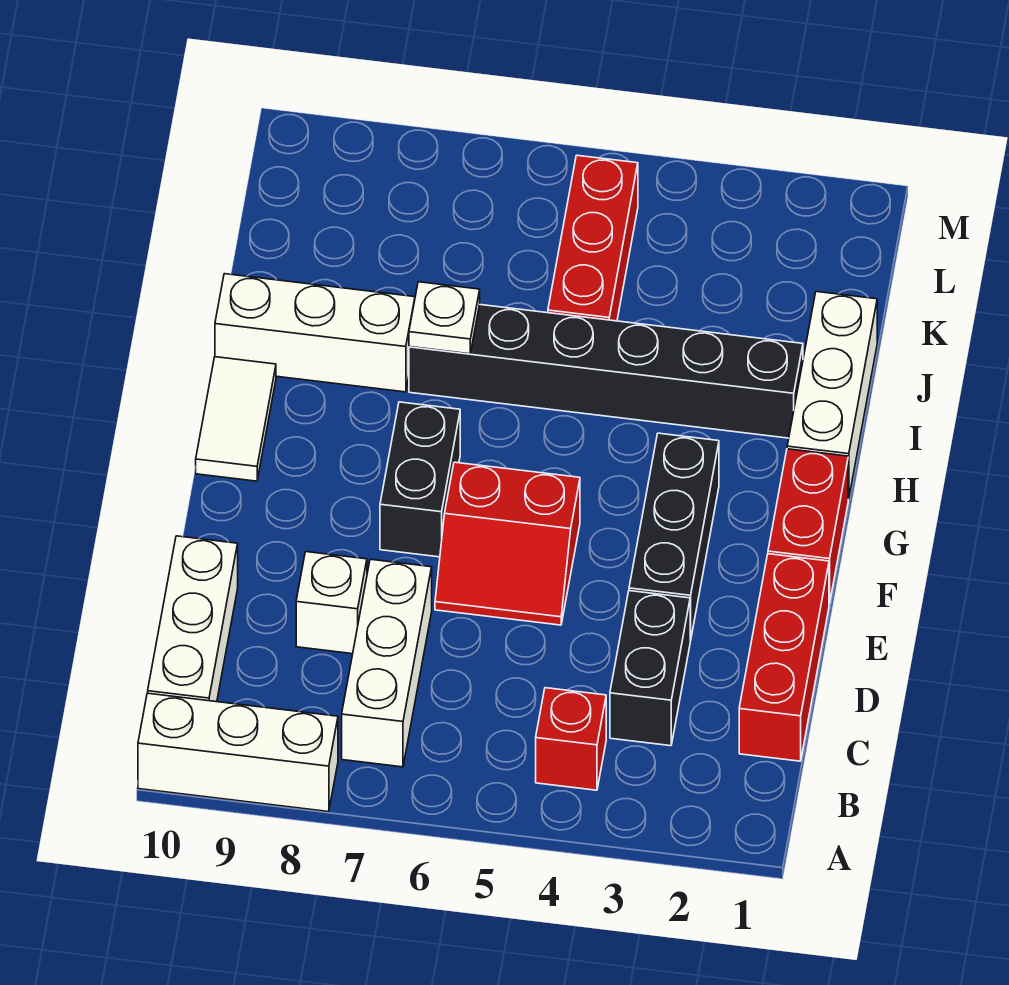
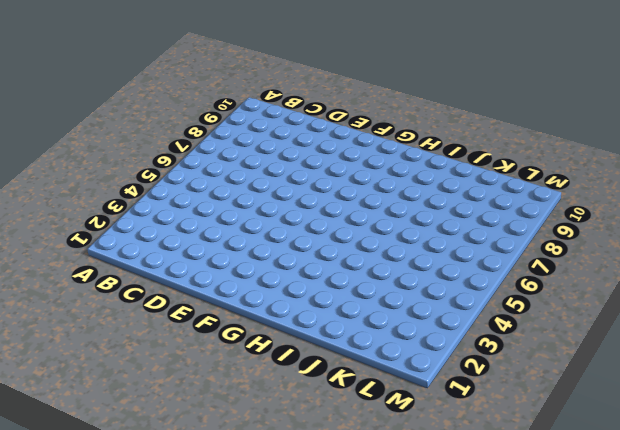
none -> white 1x3 brick [138,693,338,812]
none -> red 1x1 brick [536,688,606,790]
none -> white 1x3 brick [342,559,432,767]

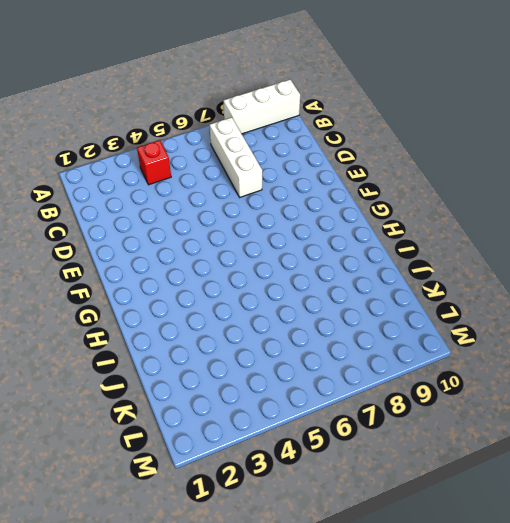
none -> white 1x3 brick [148,536,238,702]
none -> red 1x3 brick [739,554,829,761]
none -> black 1x2 brick [610,591,690,746]

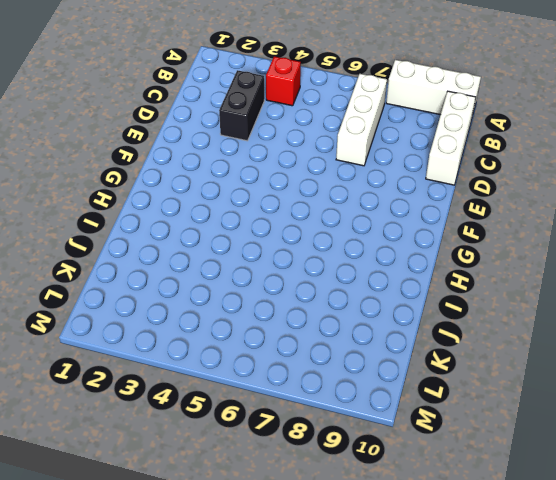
none -> red 1x3 brick [739,554,829,761]
none -> white 1x1 brick [296,552,367,654]
none -> black 1x3 brick [629,433,719,641]

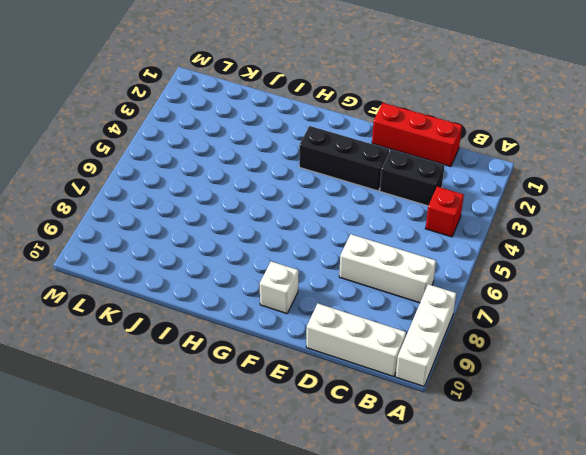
white 1x1 brick [260,261,298,314] -> white 1x1 brick moved to [296,552,367,654]
none -> red 2x2 slope [435,462,580,625]
none -> red 1x2 brick [768,449,848,604]
none -> black 1x2 brick [380,402,460,557]

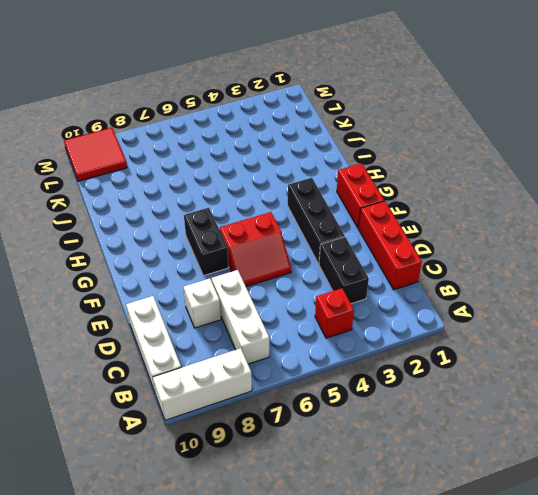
red 2x2 tile [64,128,127,181] -> none
none -> white 1x2 tile [196,357,276,481]
none -> white 1x3 brick [787,292,877,499]
none -> black 1x6 brick [409,305,803,438]

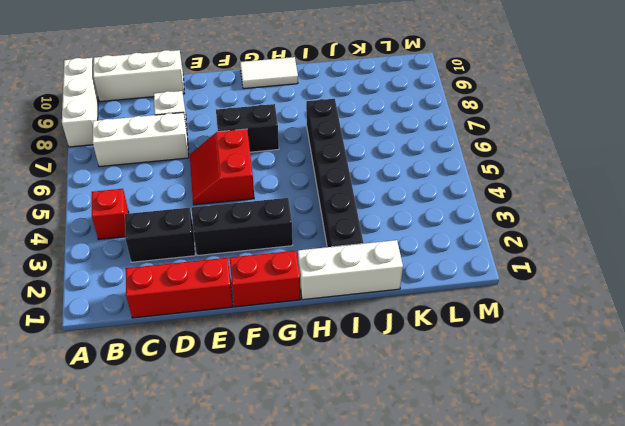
none -> white 1x3 brick [215,274,415,392]
none -> red 1x3 brick [548,155,638,321]
none -> white 1x1 plate [409,282,480,354]

